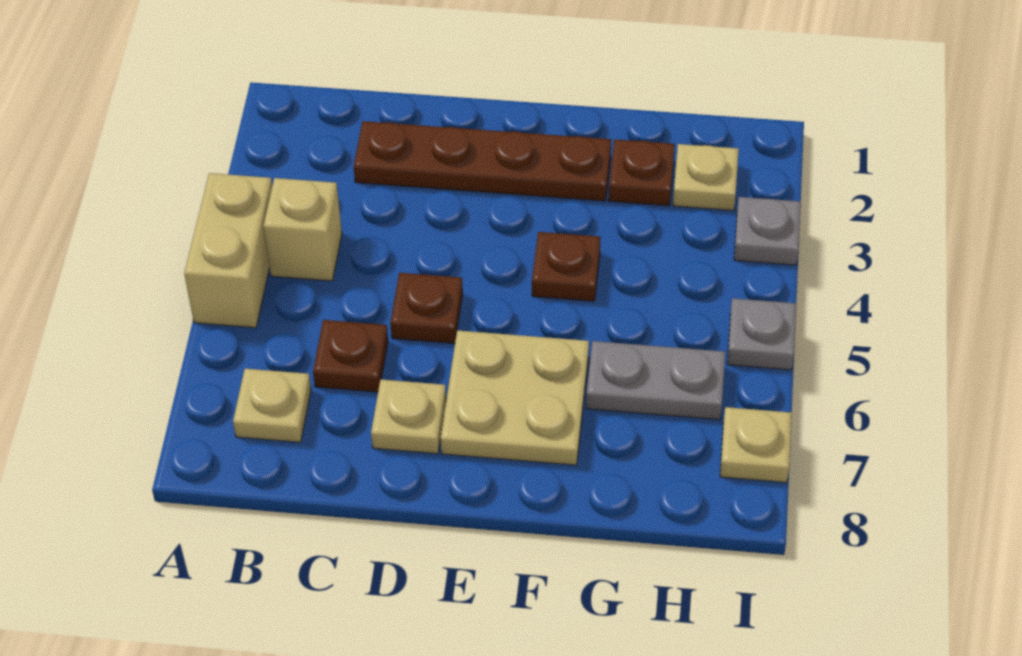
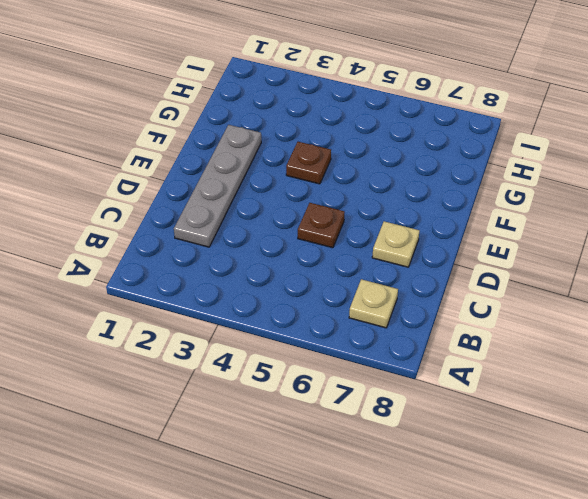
grey 1x4 plate [174,125,261,247] -> brown 1x4 plate [354,121,611,201]
none -> tan 1x2 brick [184,173,272,328]
none -> tan 1x1 brick [263,178,342,281]
none -> brown 1x1 plate [313,320,388,392]

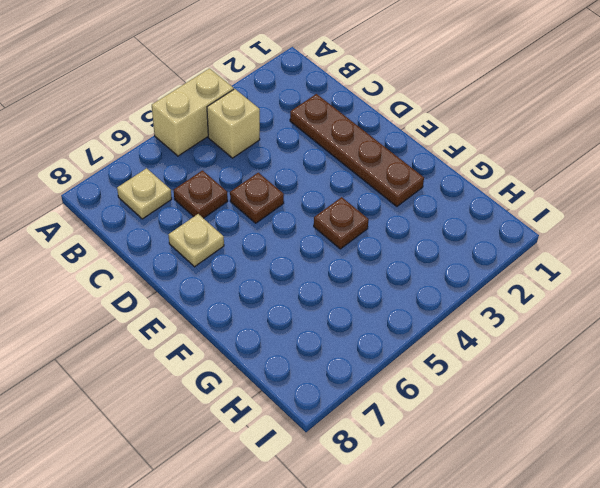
none -> tan 2x2 plate [441,330,589,465]
none -> brown 1x1 plate [609,139,675,206]
none -> grey 1x2 plate [586,341,725,420]

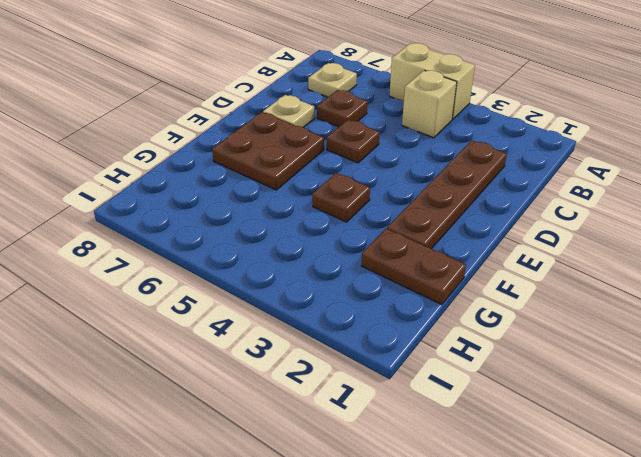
brown 2x2 plate [212,112,324,190] -> tan 2x2 plate [441,330,589,465]
brown 1x2 plate [362,229,466,305] -> brown 1x1 plate [609,139,675,206]
none -> grey 1x2 plate [586,341,725,420]
none -> tan 1x1 plate [673,144,739,211]
none -> grey 1x1 plate [734,197,801,265]

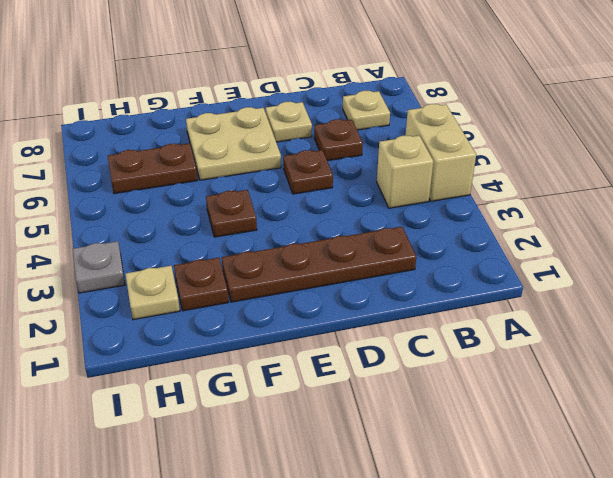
brown 1x2 plate [108,143,198,194] -> grey 1x2 plate [586,341,725,420]
none -> grey 1x1 plate [727,298,796,370]
none -> tan 1x1 plate [720,407,792,483]

